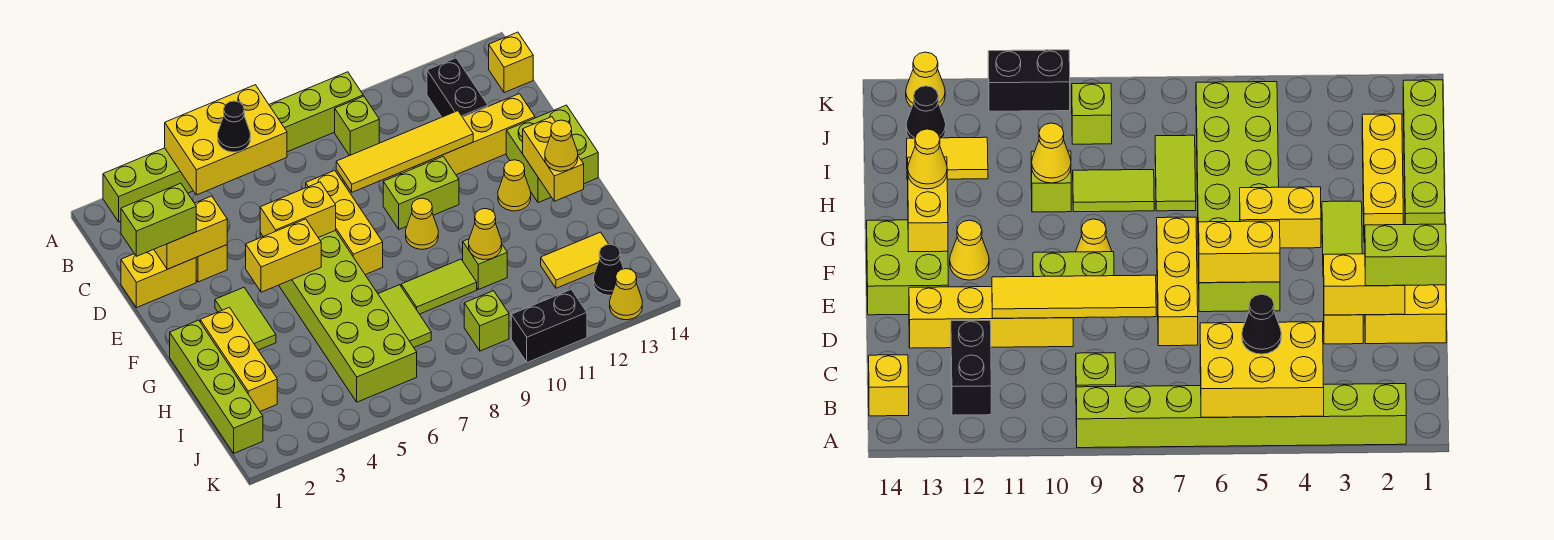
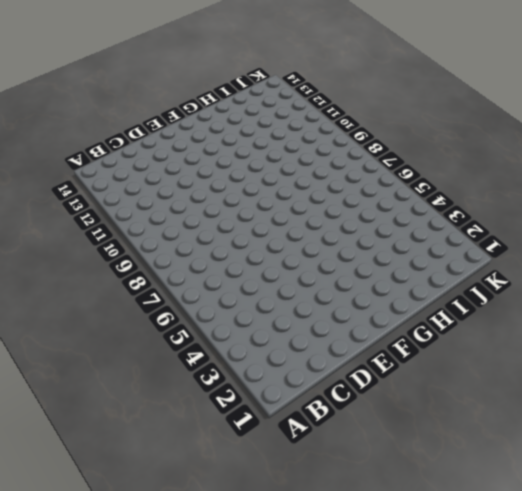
none -> lime 1x8 brick [103,72,363,222]
none -> lime 1x1 brick [335,96,379,156]
none -> black 1x2 brick [427,58,488,117]
none -> yellow 1x1 brick [489,32,533,93]

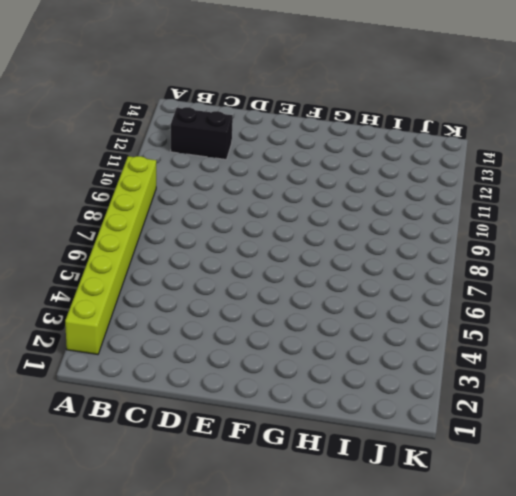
none -> lime 1x1 brick [335,96,379,156]
none -> yellow 1x1 brick [489,32,533,93]
none -> yellow 1x2 brick [121,249,196,308]
none -> yellow 1x1 brick [196,245,227,282]

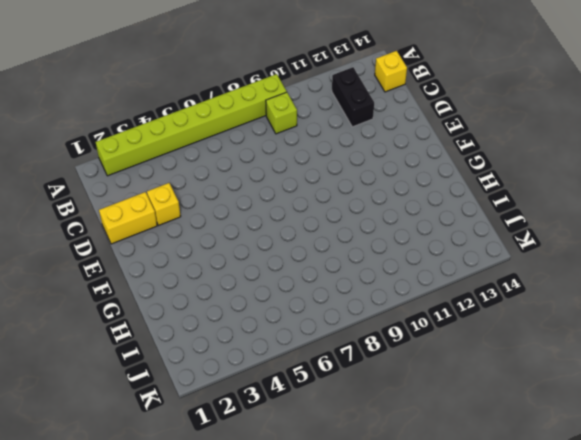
none -> yellow 1x3 brick [306,170,383,275]
none -> yellow 1x4 brick [400,94,535,175]
none -> lime 2x6 brick [260,230,417,402]
none -> lime 1x2 brick [383,156,459,229]

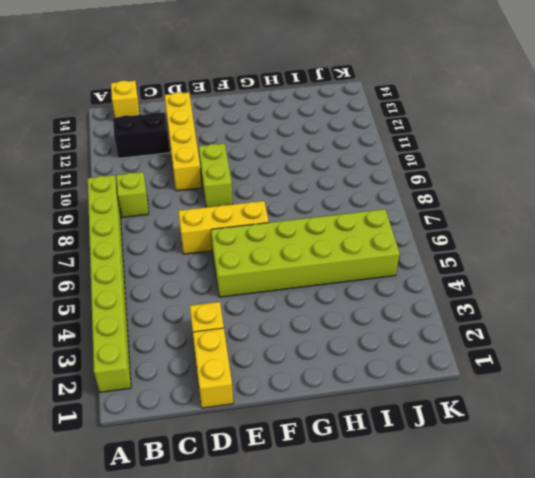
none -> lime 2x2 brick [506,105,598,203]
none -> lime 1x2 tile [215,288,276,350]
none -> yellow 1x1 cone [406,198,438,249]
none -> yellow 1x1 cone [498,160,531,211]

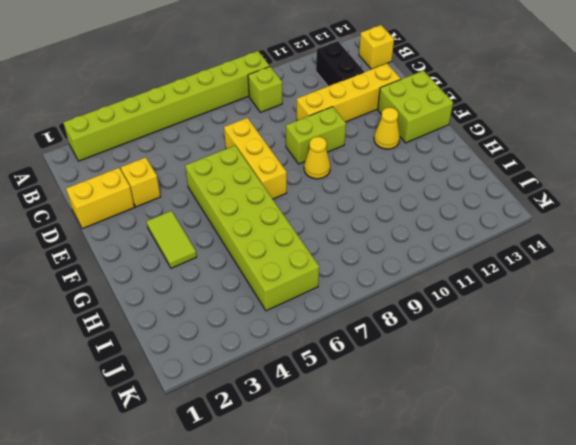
none -> lime 1x4 brick [170,320,263,453]
none -> yellow 1x3 brick [200,307,277,411]
none -> lime 1x2 tile [378,285,431,347]
none -> lime 1x2 tile [401,259,477,314]

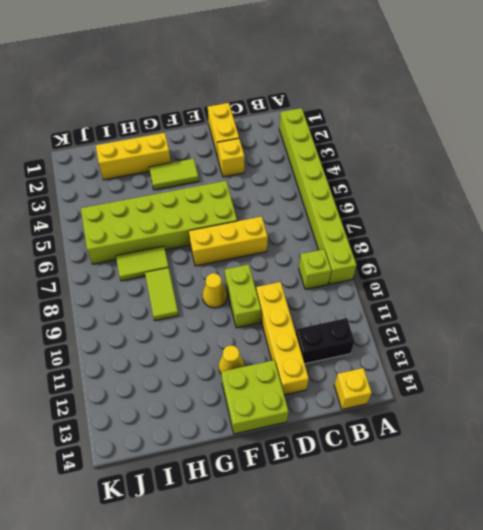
none -> lime 1x4 brick [170,320,263,453]
none -> lime 1x1 brick [463,239,507,290]
none -> yellow 1x2 tile [541,232,609,288]
none -> lime 1x1 brick [464,291,509,351]

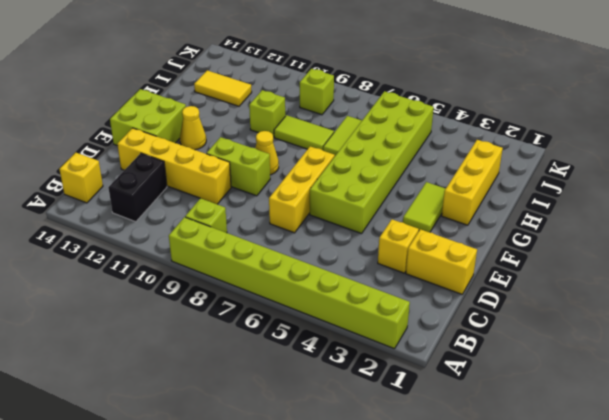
none -> lime 1x4 brick [170,320,263,453]
none -> black 1x1 cone [593,244,624,295]
none -> black 1x2 brick [511,289,587,362]
none -> yellow 1x1 cone [610,269,642,320]

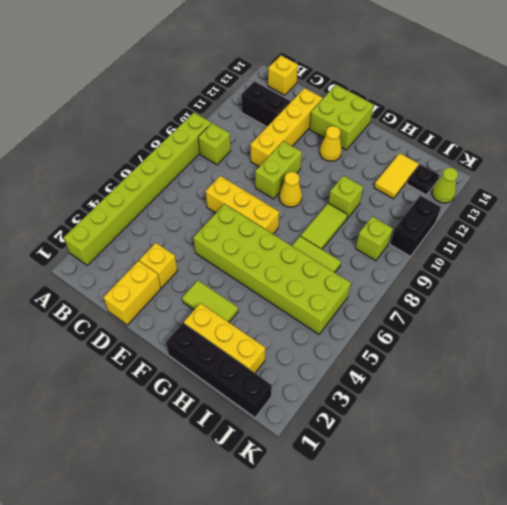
black 1x4 brick [166,323,272,417] -> lime 1x4 brick [170,320,263,453]
black 1x1 plate [407,164,439,195] -> black 1x1 cone [593,244,624,295]
lime 1x1 cone [432,168,458,203] -> yellow 1x1 cone [610,269,642,320]
none -> yellow 2x3 brick [165,85,287,195]
none -> yellow 1x2 brick [154,196,227,269]
none -> yellow 1x4 tile [336,111,473,192]
none -> yellow 1x2 brick [260,182,336,237]

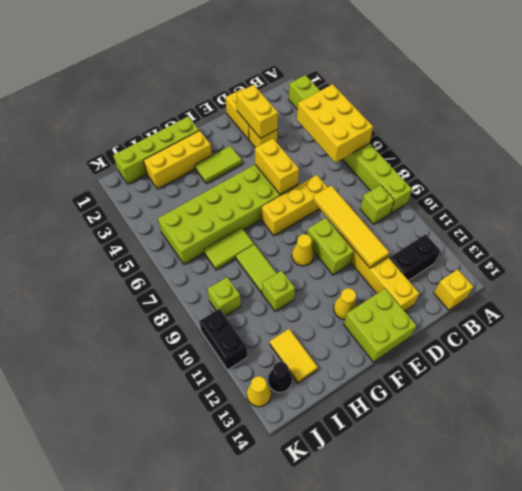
none -> yellow 1x2 brick [246,219,321,292]
none -> yellow 1x2 brick [523,117,584,201]
none -> yellow 1x1 cone [469,209,502,260]
none -> black 1x1 cone [218,101,250,152]

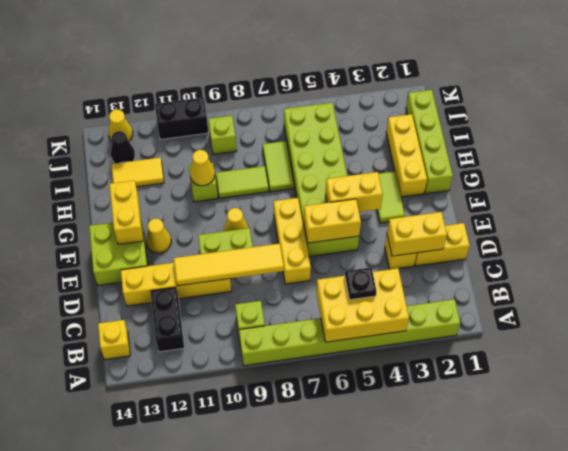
black 1x1 plate [345,268,376,300] -> black 1x1 cone [218,101,250,152]
none -> lime 1x2 brick [121,183,196,256]
none -> yellow 1x1 cone [545,120,578,171]

